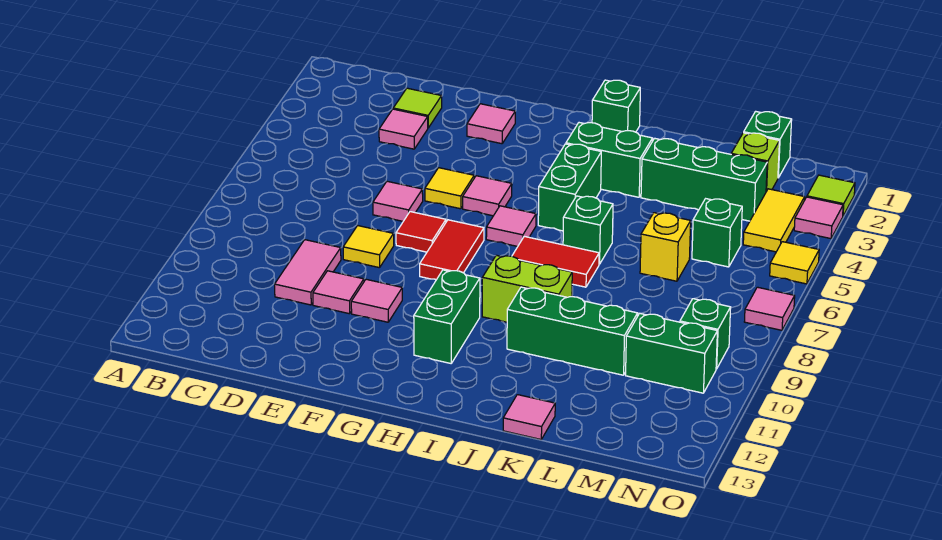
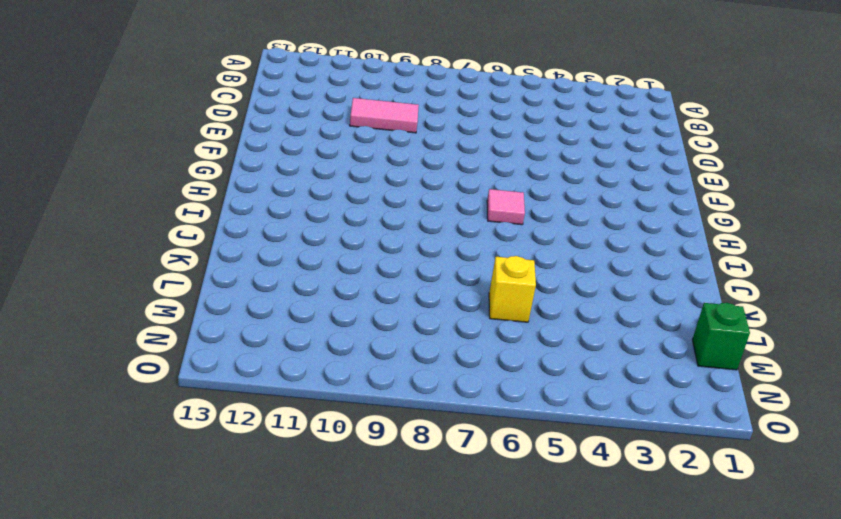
none -> lime 1x1 tile [393,88,442,128]
none -> pink 1x1 tile [379,109,428,149]
none -> pink 1x1 tile [373,181,423,221]
none -> yellow 1x1 tile [343,226,394,268]

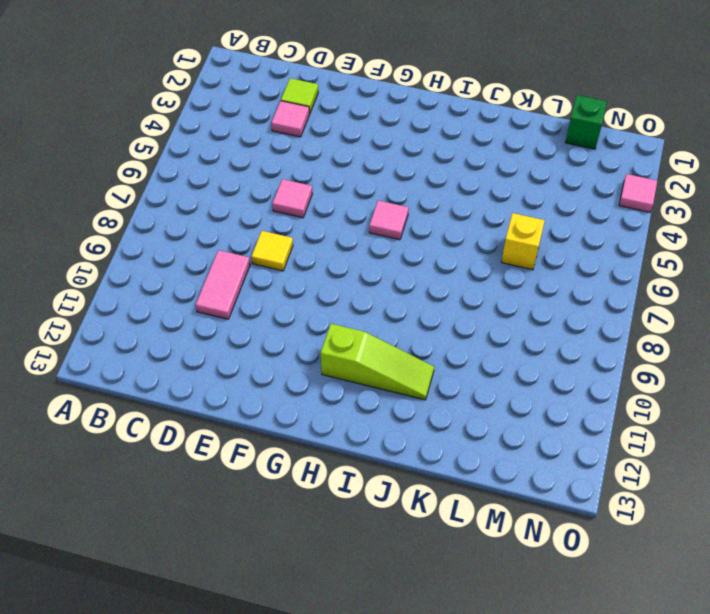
lime 1x3 slope [321,324,434,400] -> green 1x2 brick [414,270,480,363]
none -> pink 1x1 tile [313,271,364,314]
none -> pink 1x1 tile [467,104,515,144]
none -> yellow 1x1 tile [425,168,474,209]
none -> red 1x1 tile [396,212,446,252]

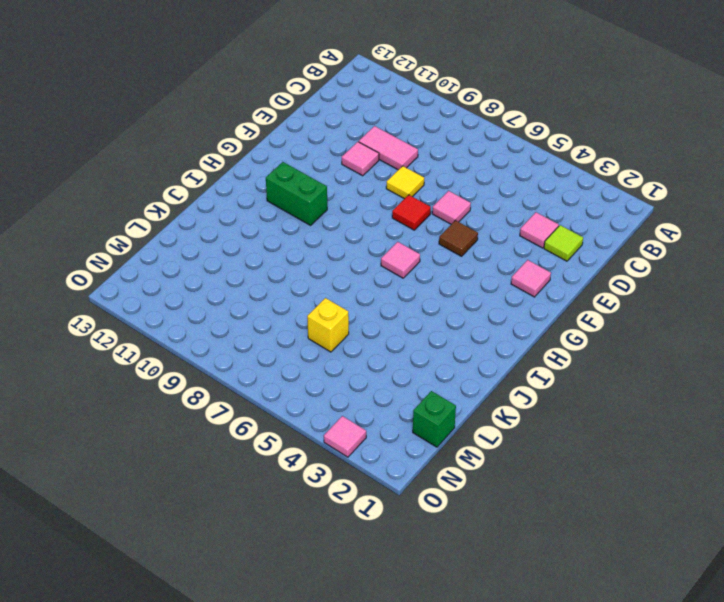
brown 1x1 tile [439,220,478,256] -> yellow 1x1 tile [425,168,474,209]
none -> pink 1x1 tile [351,279,402,322]
none -> pink 1x1 tile [463,176,512,216]
none -> red 1x2 tile [420,220,484,280]
none -> green 1x1 brick [592,80,640,132]

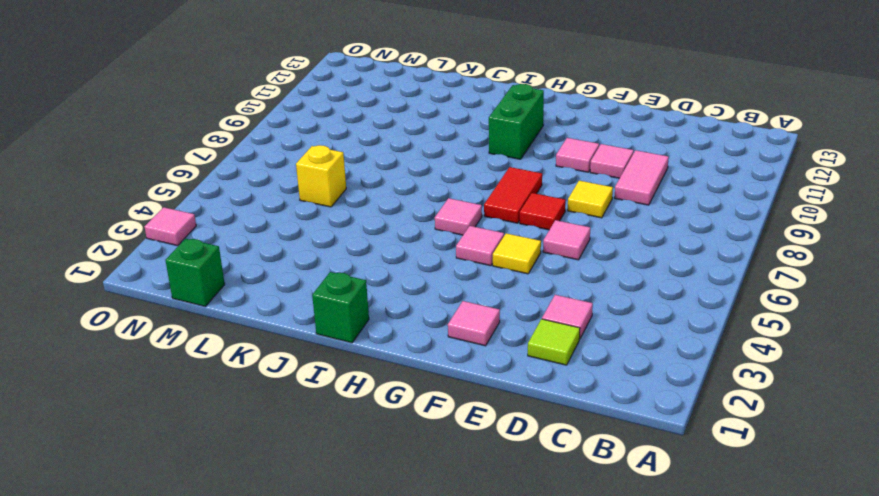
none -> green 1x2 brick [566,123,653,197]
none -> green 1x2 brick [538,144,601,231]
none -> red 1x2 tile [512,236,599,287]
none -> lime 1x2 brick [482,255,572,322]

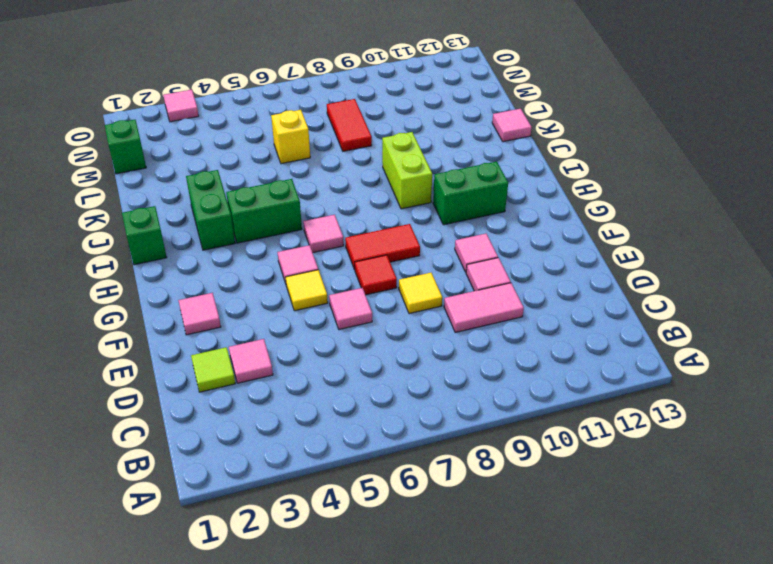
red 1x2 tile [327,99,372,151] -> red 1x2 tile moved to [512,236,599,287]
none -> green 1x1 brick [563,196,613,264]
none -> green 1x3 brick [507,287,638,375]
none -> green 1x3 brick [641,138,767,221]
none -> lime 1x1 brick [731,133,779,192]

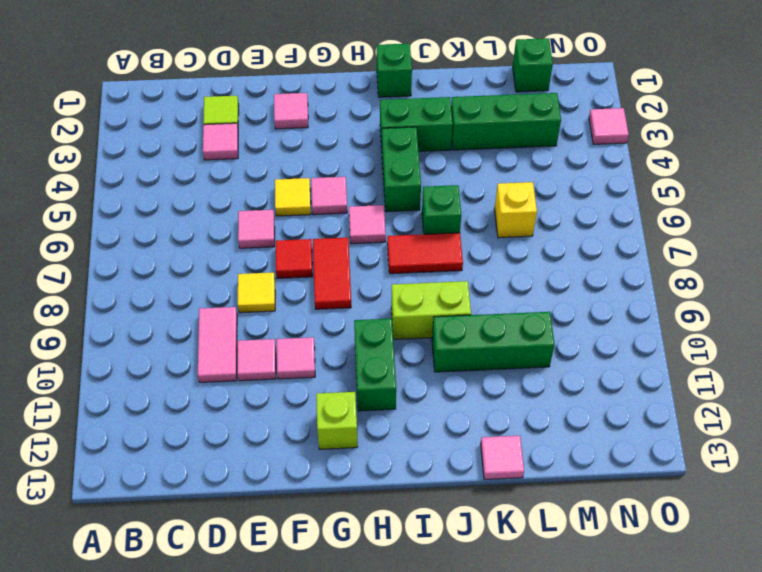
lime 1x1 brick [316,392,358,449] -> lime 1x1 brick moved to [731,133,779,192]
none -> green 1x1 brick [692,199,742,267]
none -> green 1x2 brick [626,313,717,393]
none -> yellow 1x2 tile [743,189,805,252]
none -> green 1x1 brick [680,299,731,369]

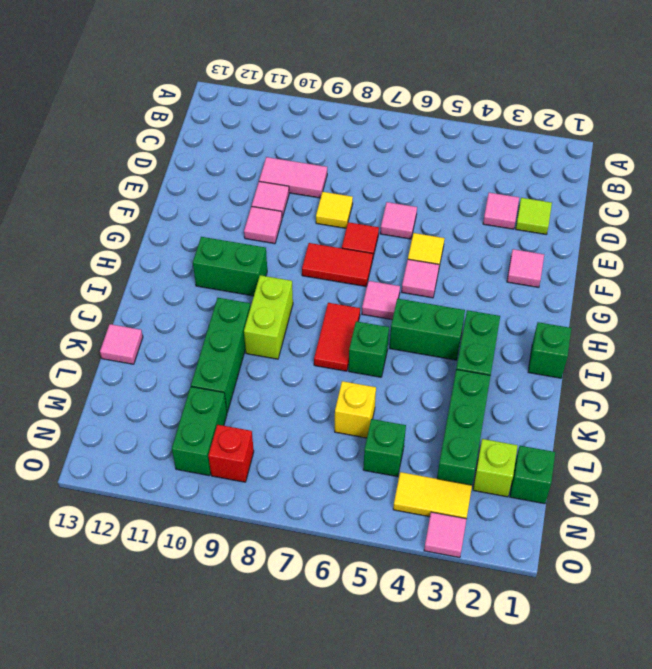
red 1x1 brick [208,425,254,482] -> green 1x1 brick [680,299,731,369]
none -> lime 1x1 tile [807,175,855,215]
none -> yellow 1x1 tile [770,242,819,284]
none -> pink 1x1 tile [744,287,795,330]

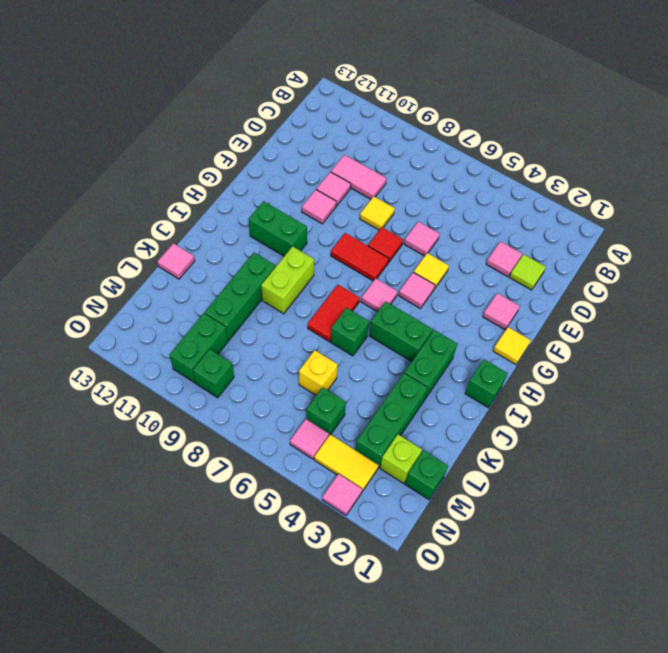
yellow 1x1 tile [493,327,531,364] -> yellow 1x1 tile moved to [770,242,819,284]
pink 1x1 tile [290,419,329,459] -> pink 1x1 tile moved to [744,287,795,330]
none -> lime 1x1 tile [807,175,855,215]

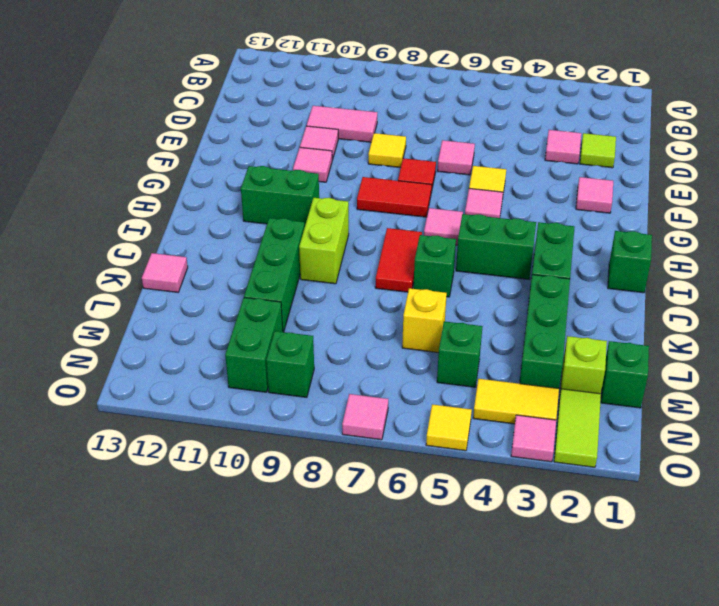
lime 1x2 tile [554,389,601,467] -> lime 1x1 tile [807,175,855,215]

